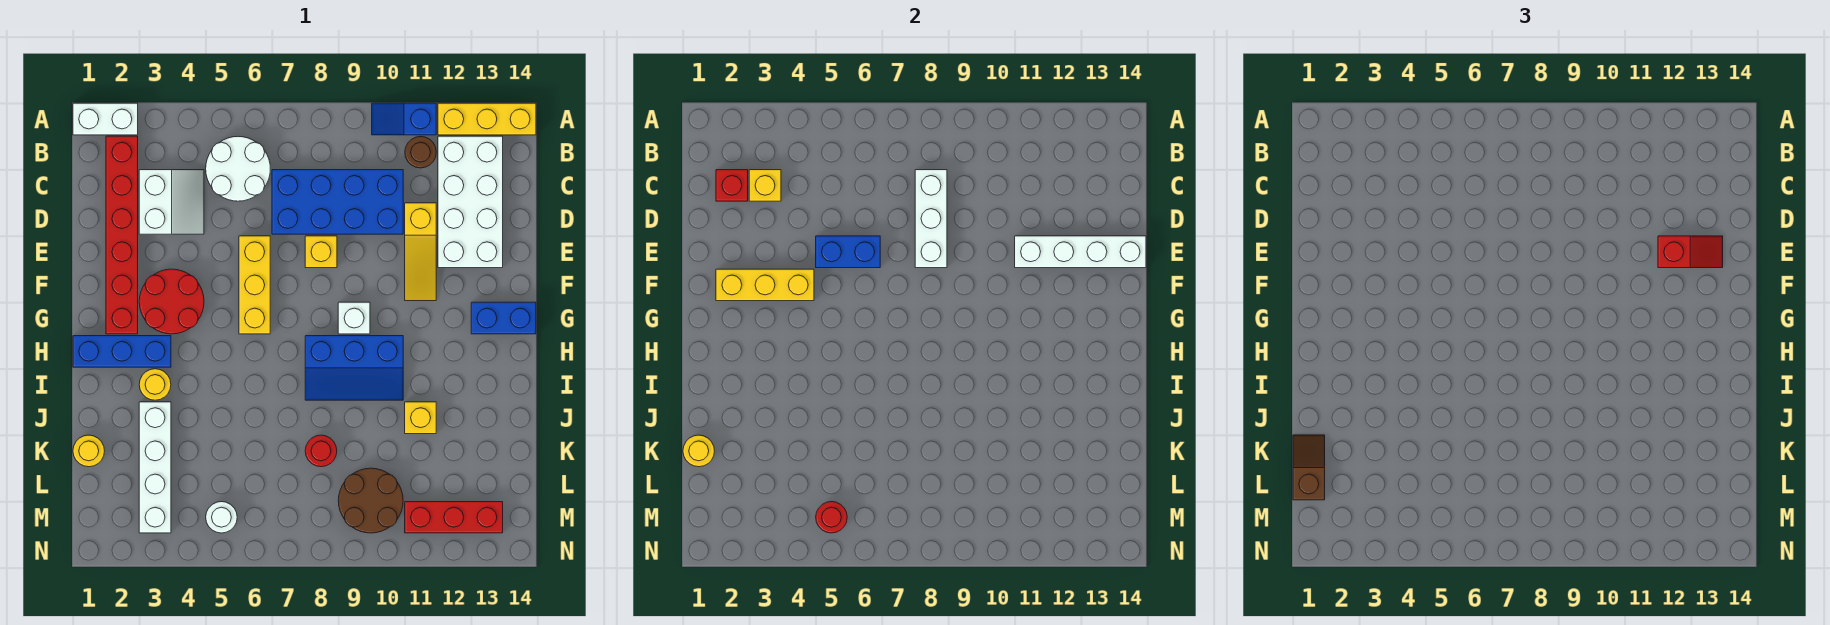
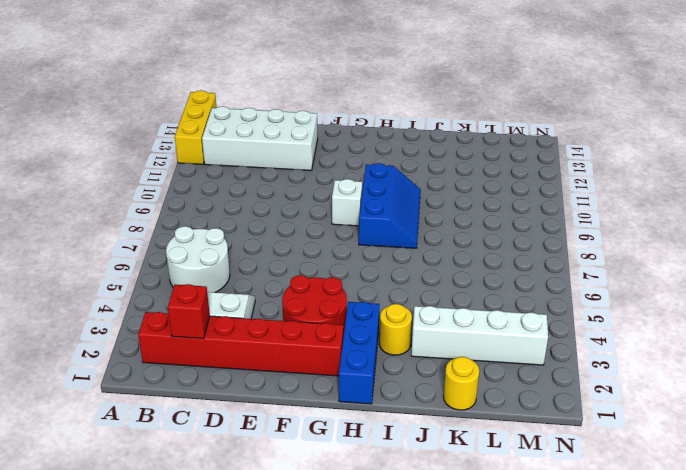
none -> white 1x2 brick [73,103,138,135]
none -> blue 1x2 slope [372,103,436,135]
none -> brown 1x1 round brick [405,137,436,168]
none -> blue 2x4 brick [272,170,403,234]

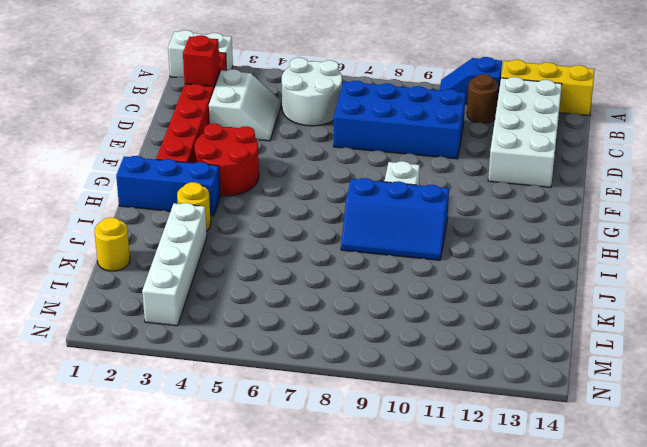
none -> yellow 1x3 slope [405,203,436,301]
none -> yellow 1x3 brick [239,236,270,334]
none -> yellow 1x1 brick [305,236,337,268]
none -> blue 1x2 brick [471,302,536,334]

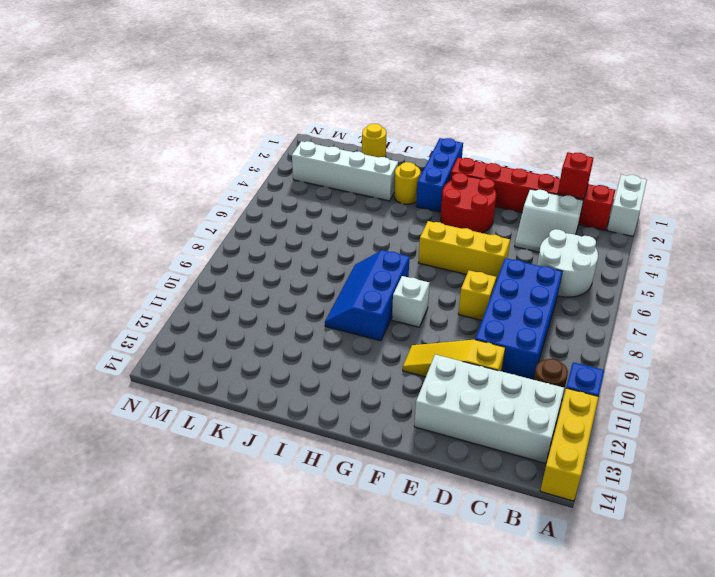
none -> blue 1x2 brick [471,302,536,334]
none -> yellow 1x1 brick [405,402,436,434]
none -> red 1x1 round brick [305,435,337,467]
none -> brown 2x2 round brick [338,468,403,533]

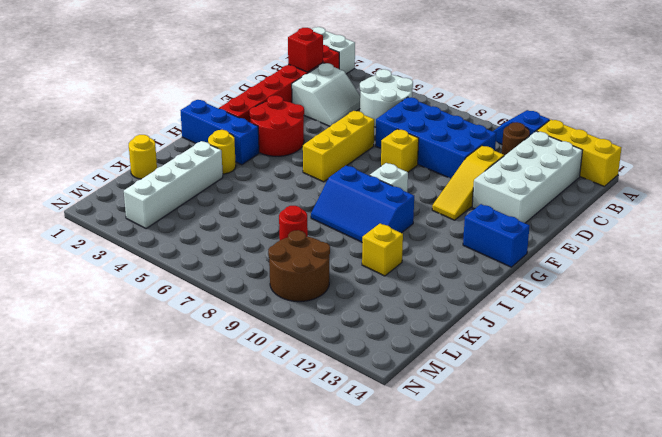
none -> white 1x1 round brick [206,502,237,533]
none -> red 1x3 brick [405,502,503,533]
none -> yellow 1x1 brick [749,170,781,201]
none -> white 1x3 brick [915,170,947,268]

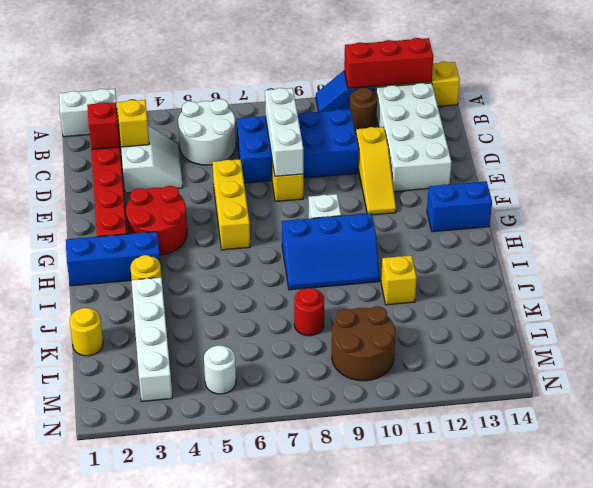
red 1x3 brick [344,38,433,88] -> red 1x3 brick moved to [405,502,503,533]
none -> blue 1x2 brick [816,236,880,268]
none -> white 1x4 brick [1015,236,1146,268]
none -> yellow 1x3 brick [716,269,814,301]
none -> yellow 1x1 round brick [683,435,714,467]

